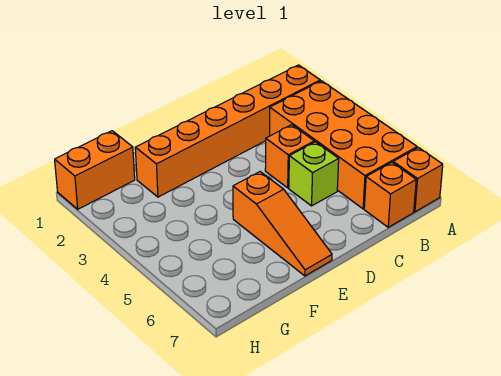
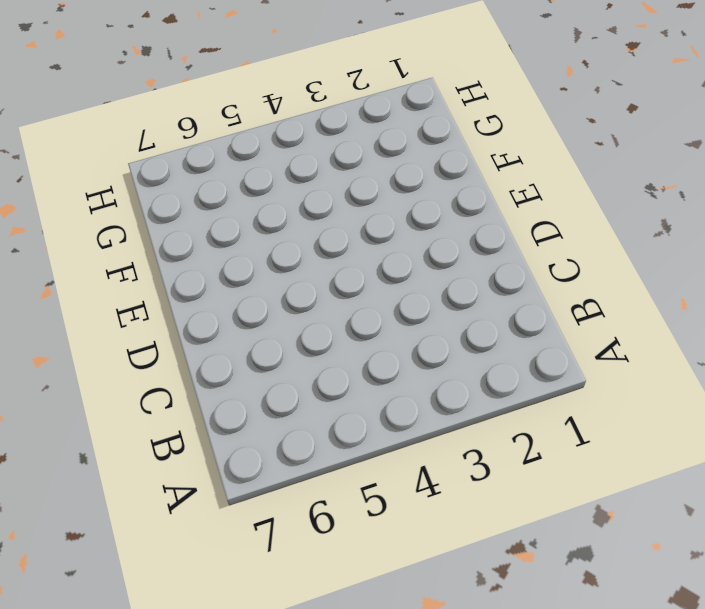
none -> orange 1x6 brick [135,65,320,197]
none -> orange 2x4 brick [270,81,417,209]

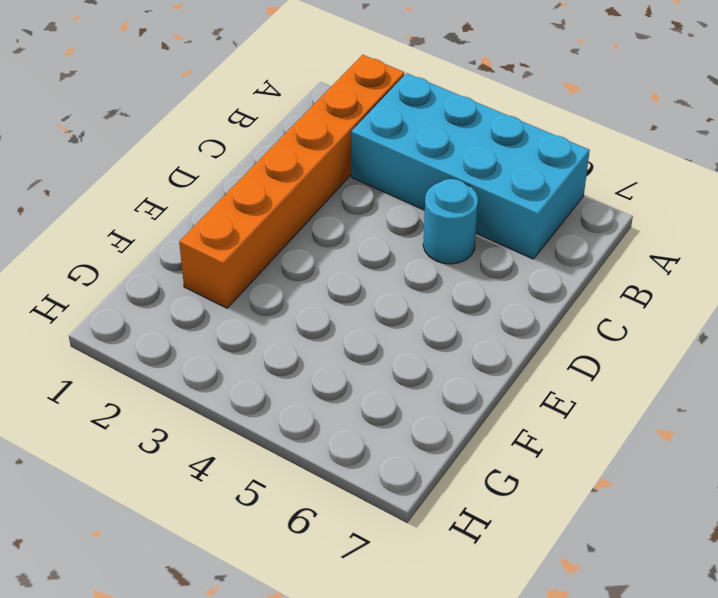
cyan 2x4 brick [351,73,590,259] -> orange 2x4 brick [270,81,417,209]
cyan 1x1 round brick [423,179,478,264] -> lime 1x1 brick [289,142,339,206]
none -> orange 1x1 brick [393,147,443,212]
none -> orange 1x1 brick [364,162,416,227]

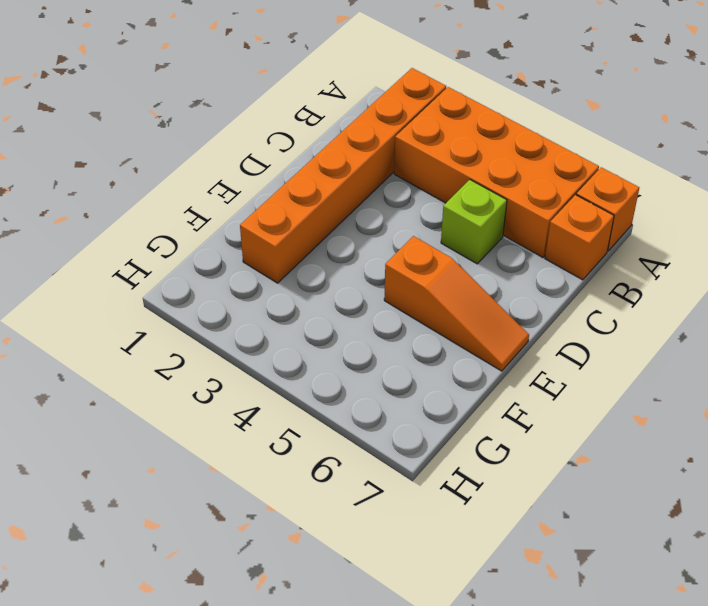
none -> orange 1x1 brick [265,125,314,188]
none -> orange 1x2 brick [55,131,135,209]

